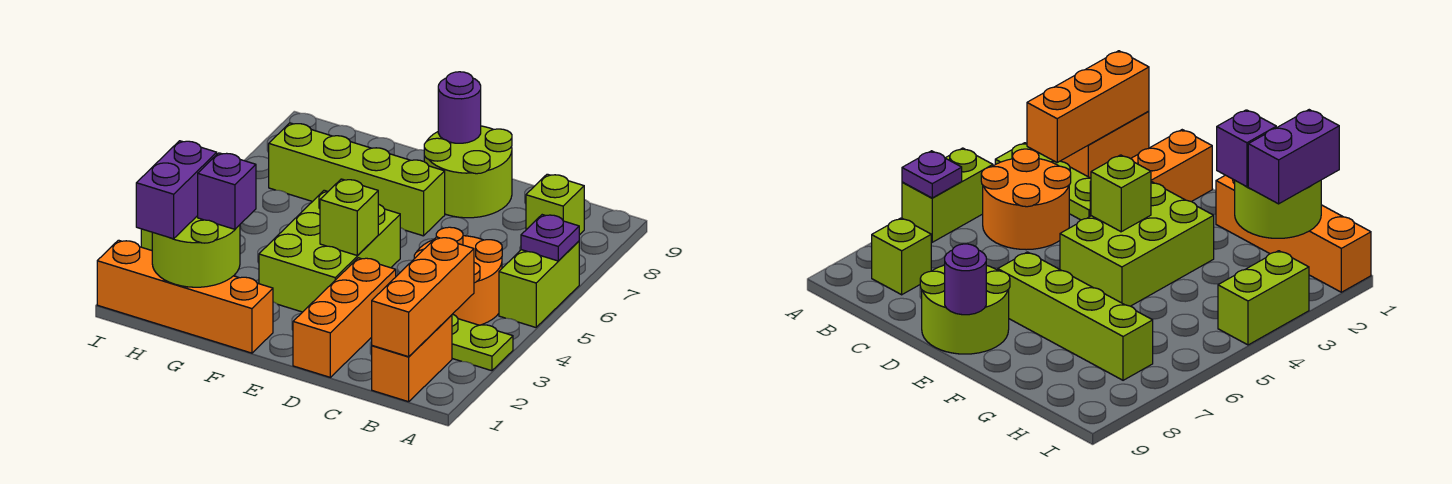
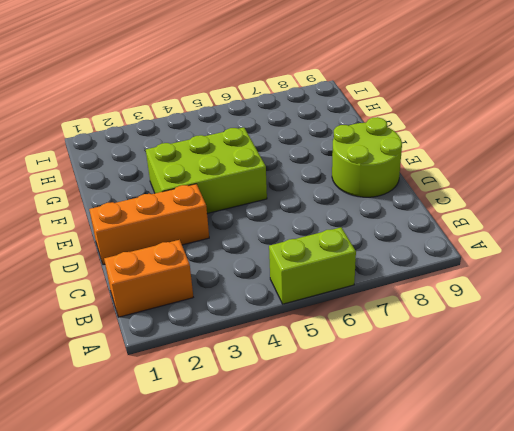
none -> lime 1x3 plate [452,314,513,371]
none -> orange 2x2 round brick [414,227,502,325]
none -> lime 1x1 brick [526,174,584,235]

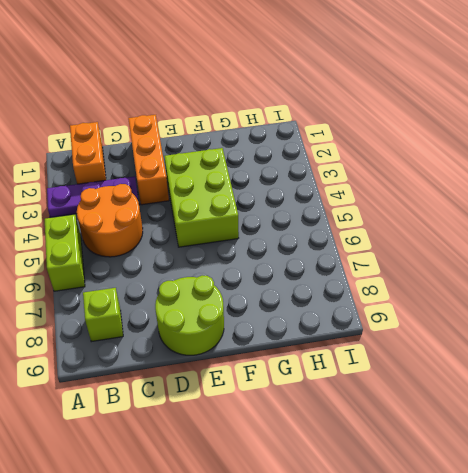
purple 1x3 plate [47,176,139,217] -> lime 1x3 plate [452,314,513,371]
none -> lime 1x4 brick [269,123,445,236]
none -> orange 1x4 brick [97,240,273,353]
none -> lime 1x2 brick [1218,251,1309,345]

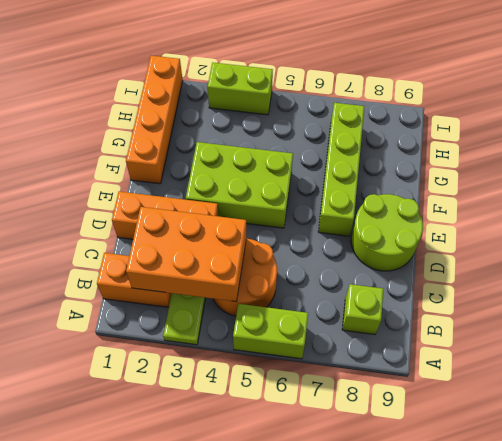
orange 2x3 brick [126,207,246,302] -> orange 1x3 brick [372,237,474,357]
none -> purple 1x1 plate [521,215,579,261]
none -> lime 1x1 brick [320,179,378,256]
none -> purple 1x1 round brick [438,72,481,143]

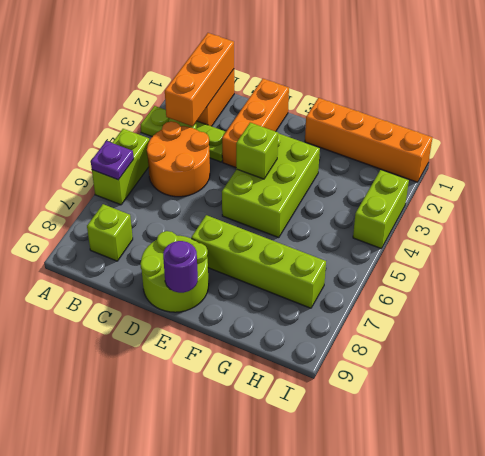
none -> lime 2x2 round brick [152,216,240,287]
none -> purple 1x1 brick [198,153,256,229]
none -> purple 1x2 brick [136,141,217,239]

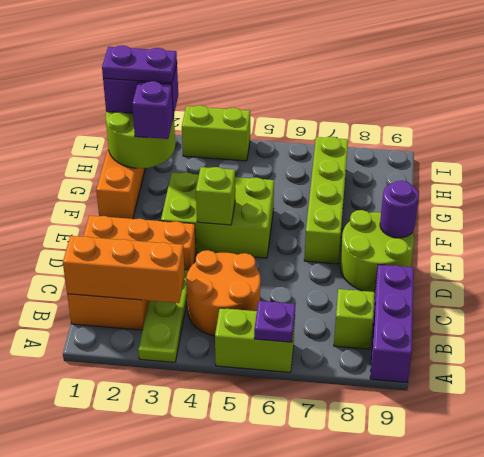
purple 1x3 brick [370,265,414,382] -> none
purple 1x2 plate [102,45,177,83] -> none

